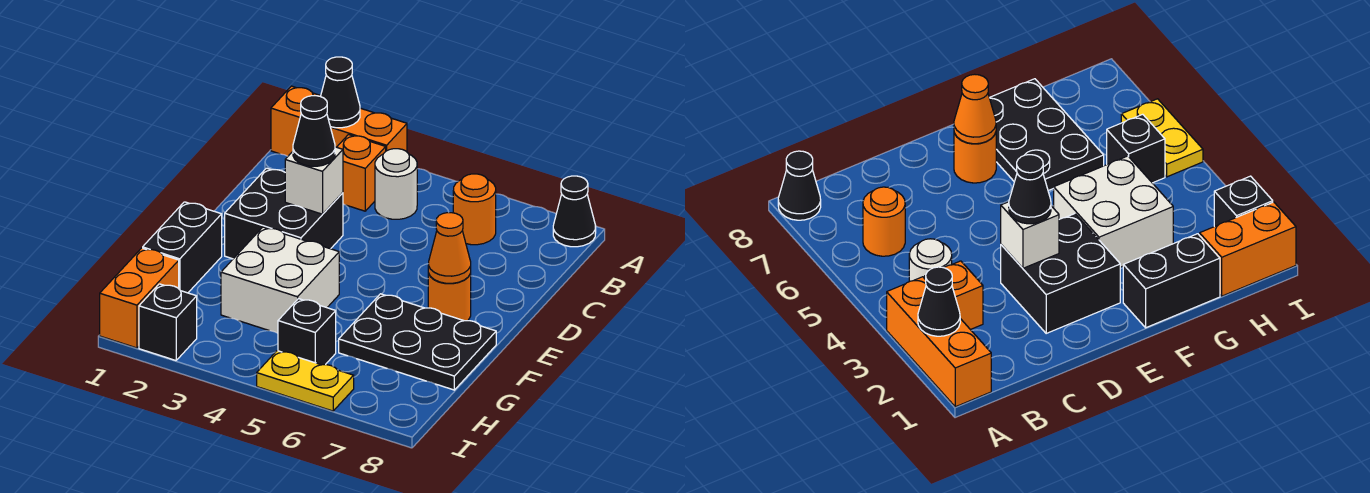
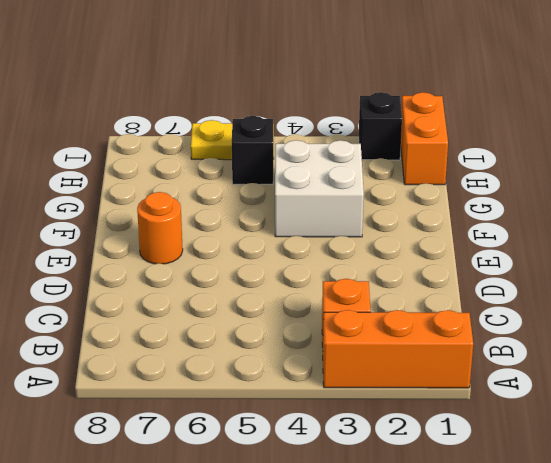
none -> black 1x1 cone [553,176,596,247]
none -> white 1x1 round brick [375,149,417,219]
none -> orange 1x1 round brick [453,174,496,245]

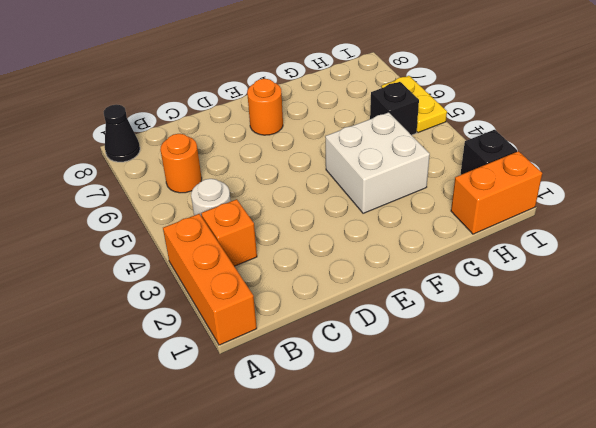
none -> black 2x2 brick [225,168,343,259]
none -> black 1x2 brick [143,202,222,293]
none -> black 2x3 plate [339,294,496,390]

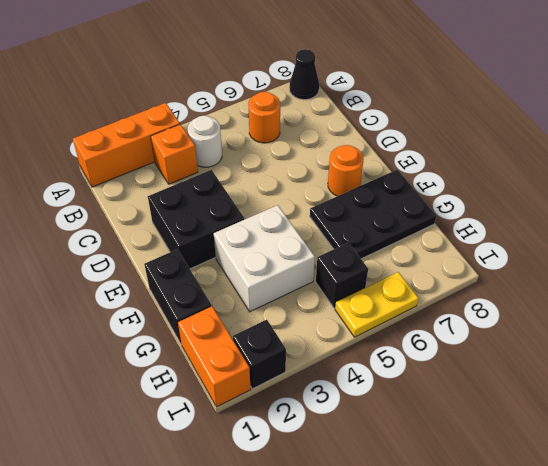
none -> black 1x1 cone [321,57,360,128]
none -> white 1x1 brick [285,147,343,214]
none -> orange 1x1 cone [428,213,471,283]

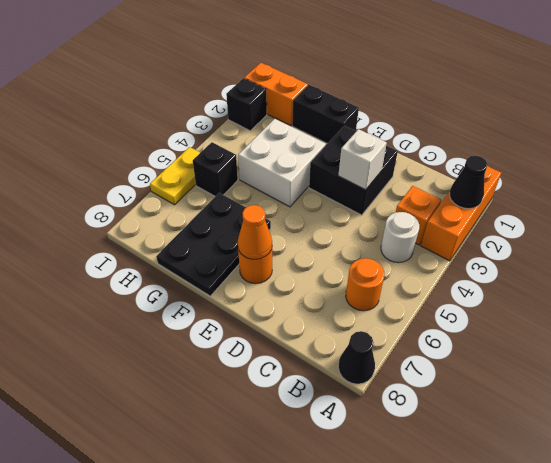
none -> black 1x1 cone [293,96,335,166]

